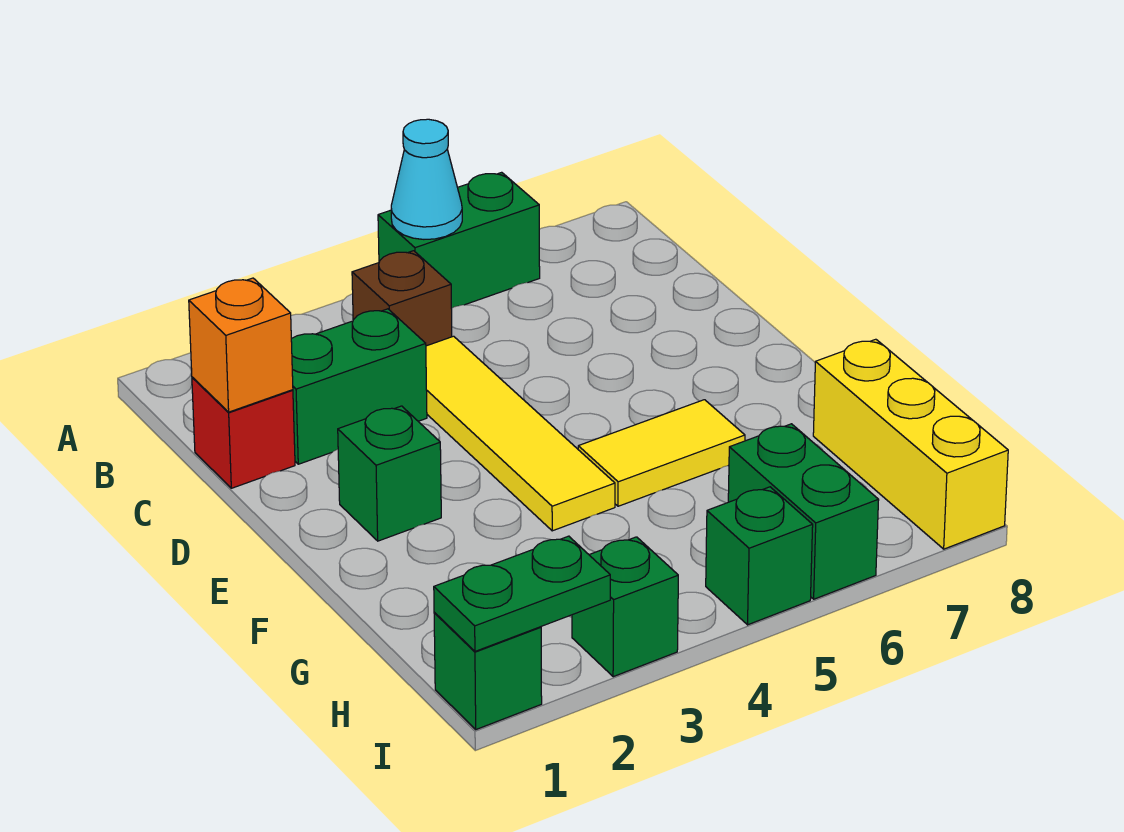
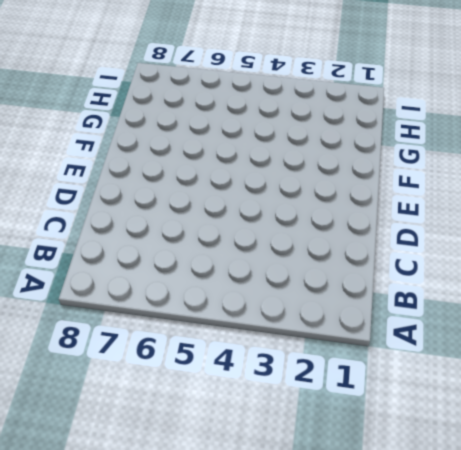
none -> green 1x2 brick [378,172,540,308]
none -> brown 1x1 brick [352,251,452,346]
none -> red 1x1 brick [192,377,295,488]

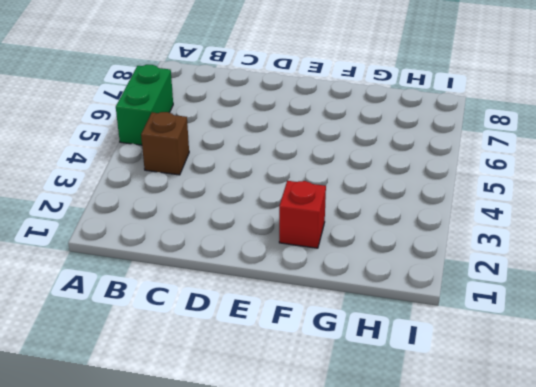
red 1x1 brick [279,181,326,248] -> red 1x1 brick moved to [192,377,295,488]
none -> green 1x2 brick [291,309,427,464]
none -> yellow 1x4 tile [426,336,615,531]
none -> green 1x1 brick [338,406,441,541]

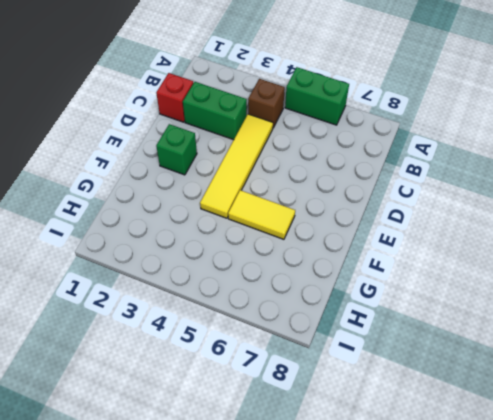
none -> yellow 1x3 brick [813,339,1008,549]
none -> green 1x2 brick [728,424,879,599]
none -> green 1x1 brick [434,613,542,729]

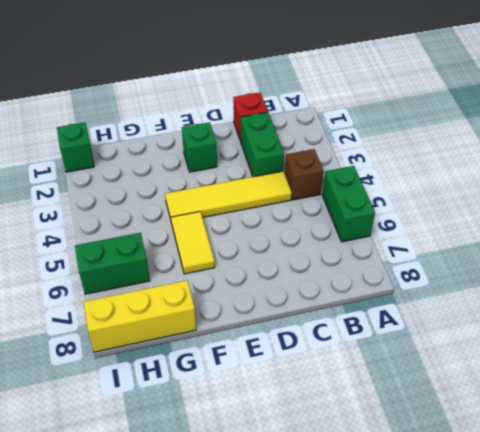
none -> green 1x1 brick [572,537,678,677]
none -> green 1x1 brick [706,487,813,625]
none -> cyan 1x1 cone [391,119,462,239]

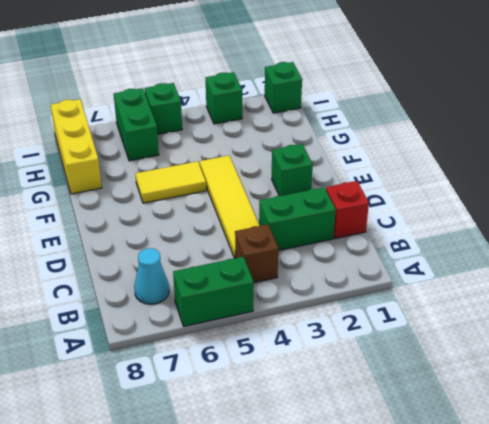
cyan 1x1 cone [134,248,169,304] -> cyan 1x1 cone moved to [391,119,462,239]
none -> orange 1x1 brick [189,278,293,412]
none -> green 1x2 plate [434,536,610,651]

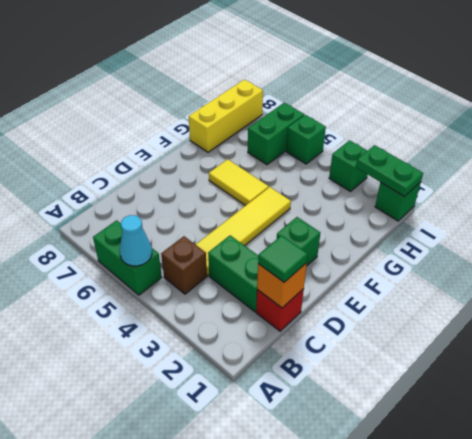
green 1x1 tile [258,235,308,282] -> none

